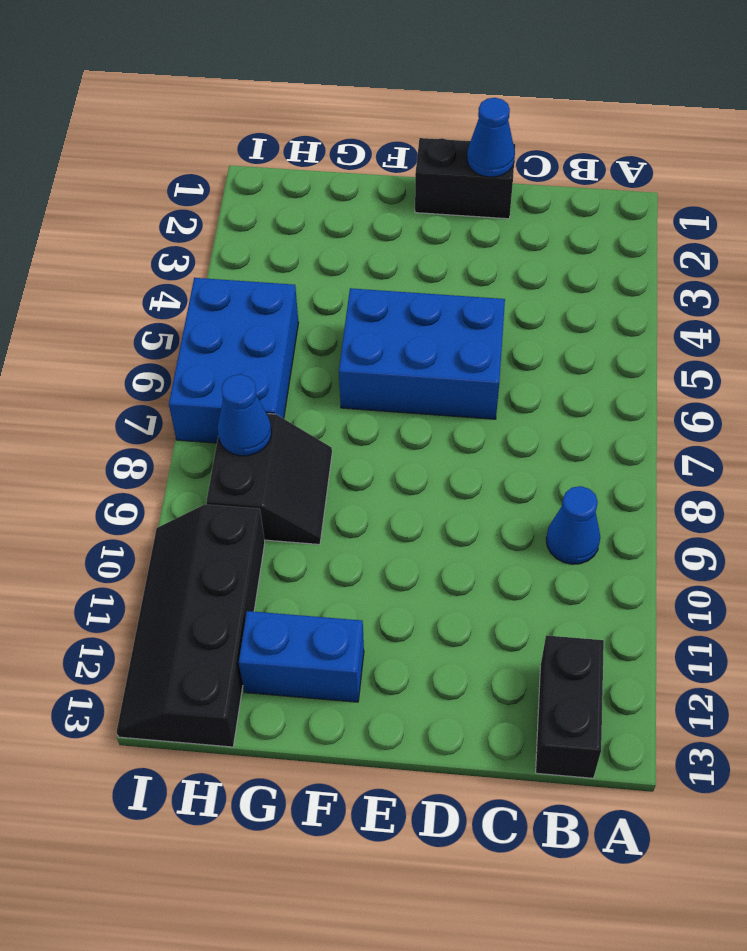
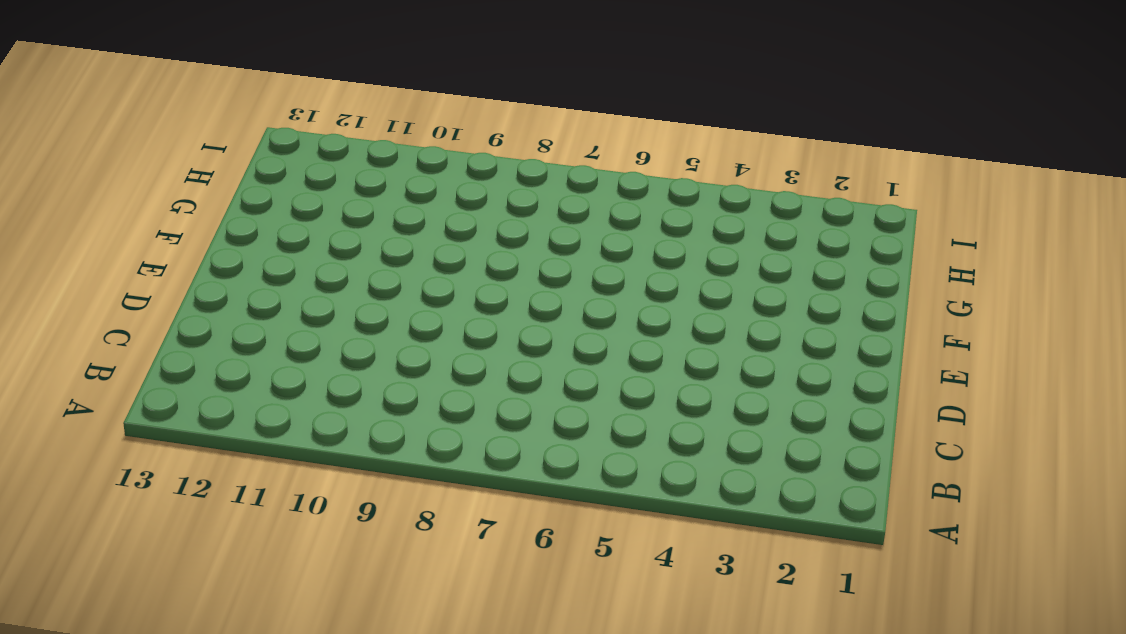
none -> blue 1x1 cone [546,486,600,564]
none -> black 1x2 brick [536,635,604,778]

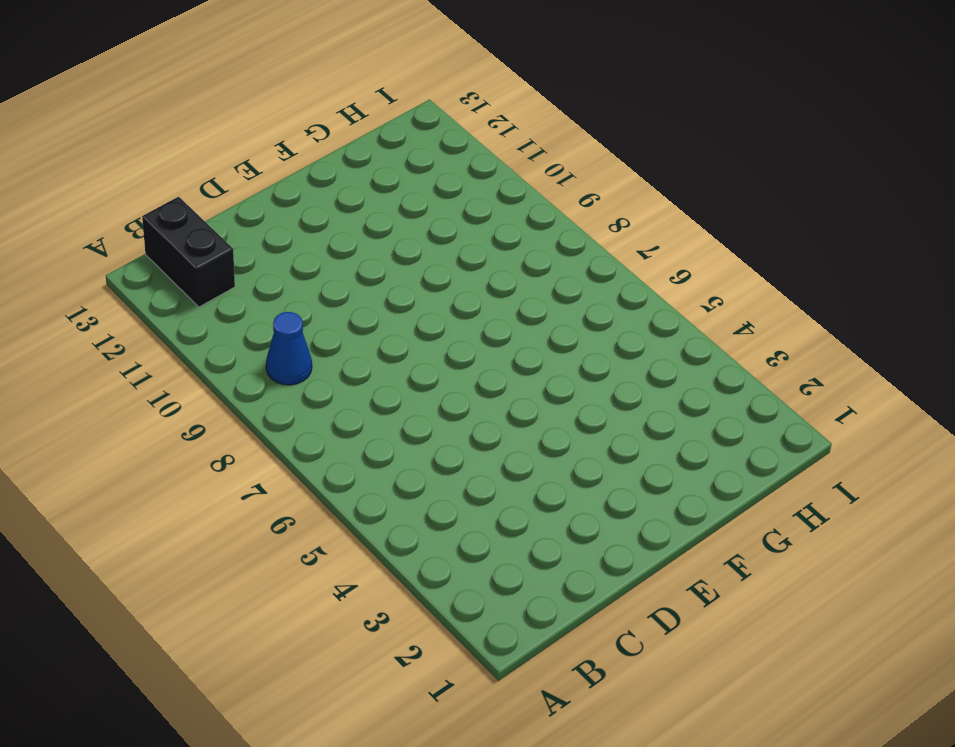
none -> black 1x2 brick [415,138,515,219]
none -> blue 2x3 brick [339,288,505,419]

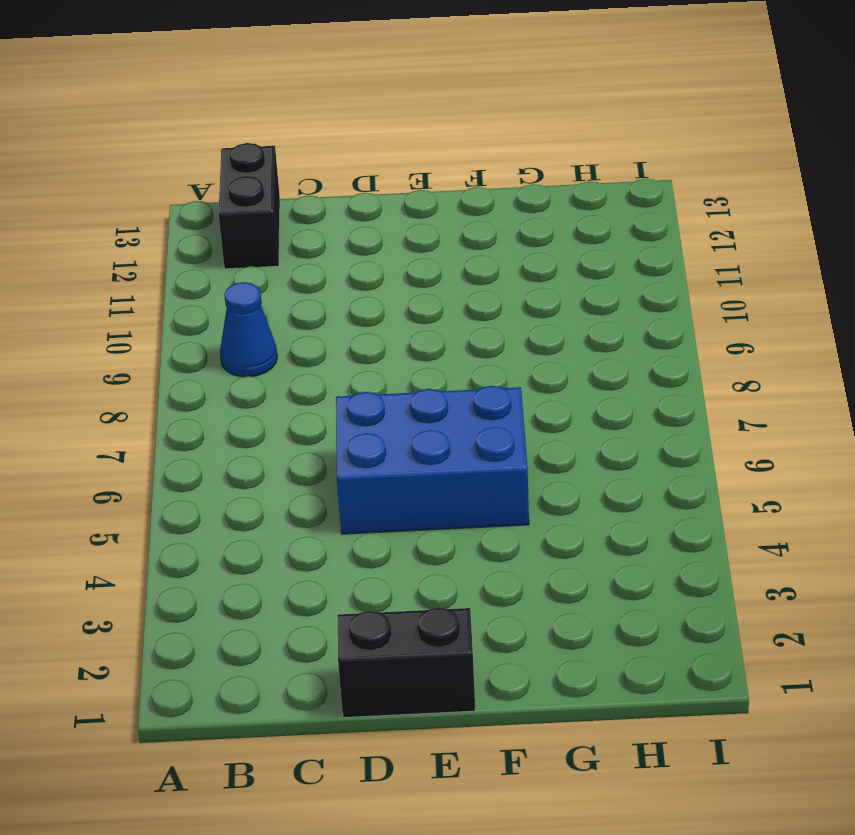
none -> blue 1x2 brick [239,611,364,702]
none -> black 2x2 slope [206,414,332,544]

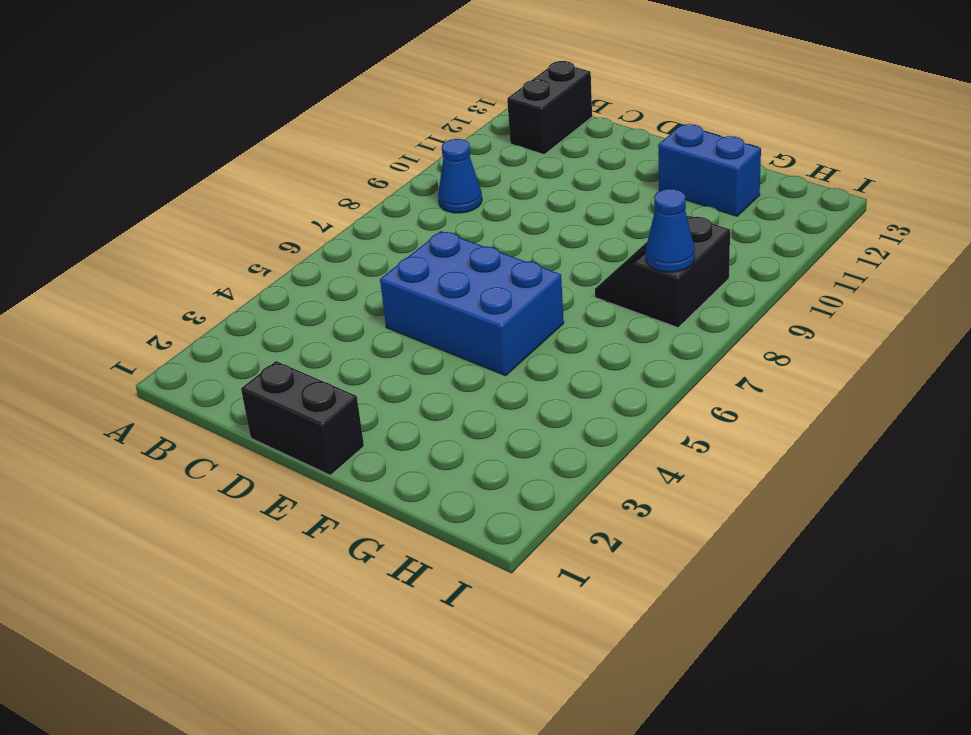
none -> blue 2x3 brick [169,278,299,443]
none -> black 2x4 slope [117,504,265,747]

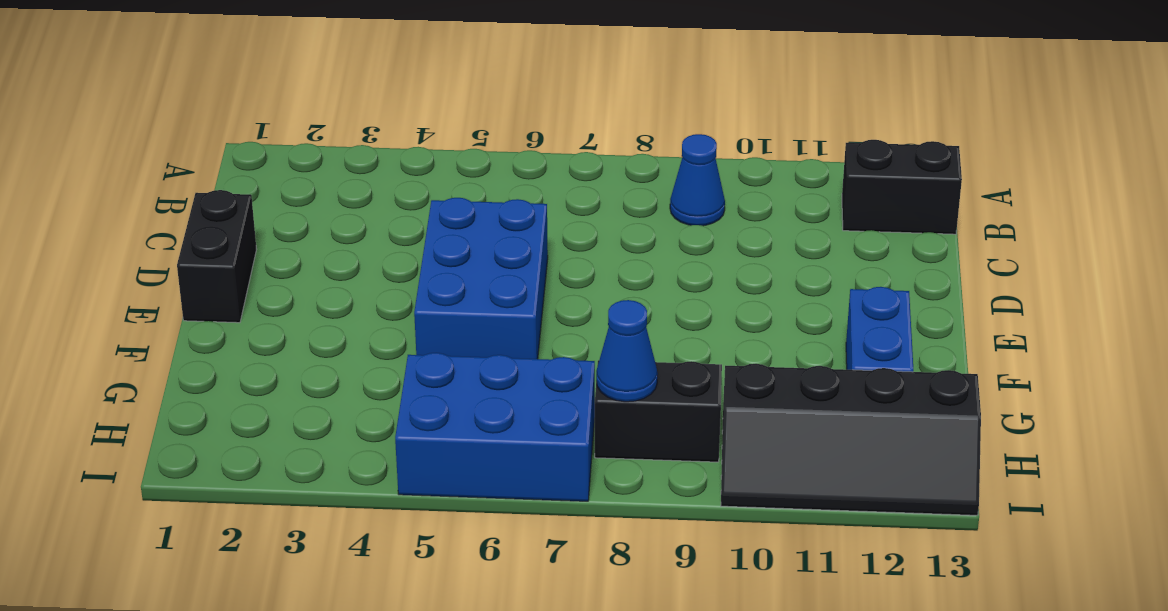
none -> blue 1x1 cone [467,98,515,177]

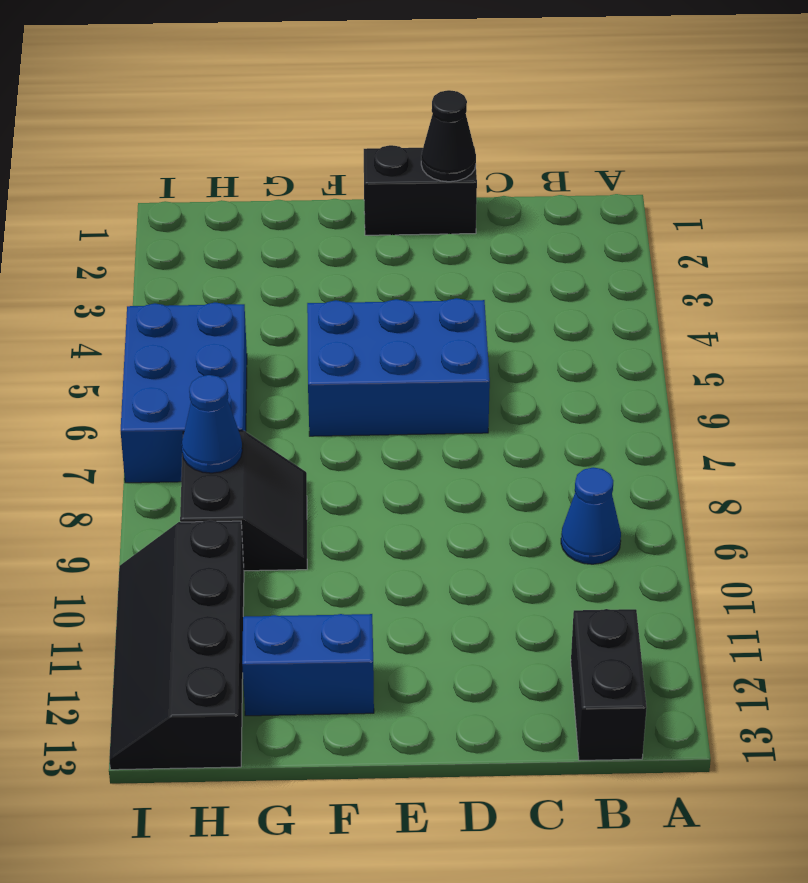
black 1x1 cone [421,90,476,182] -> blue 1x1 cone [467,98,515,177]

